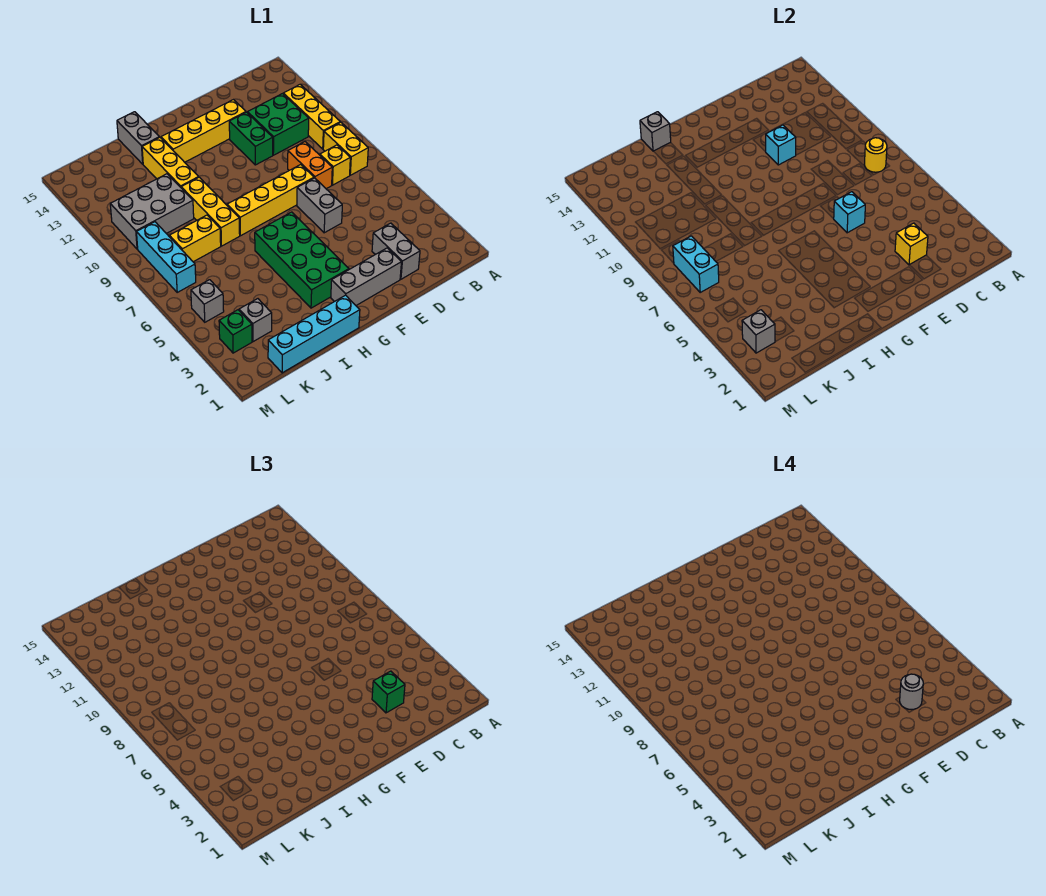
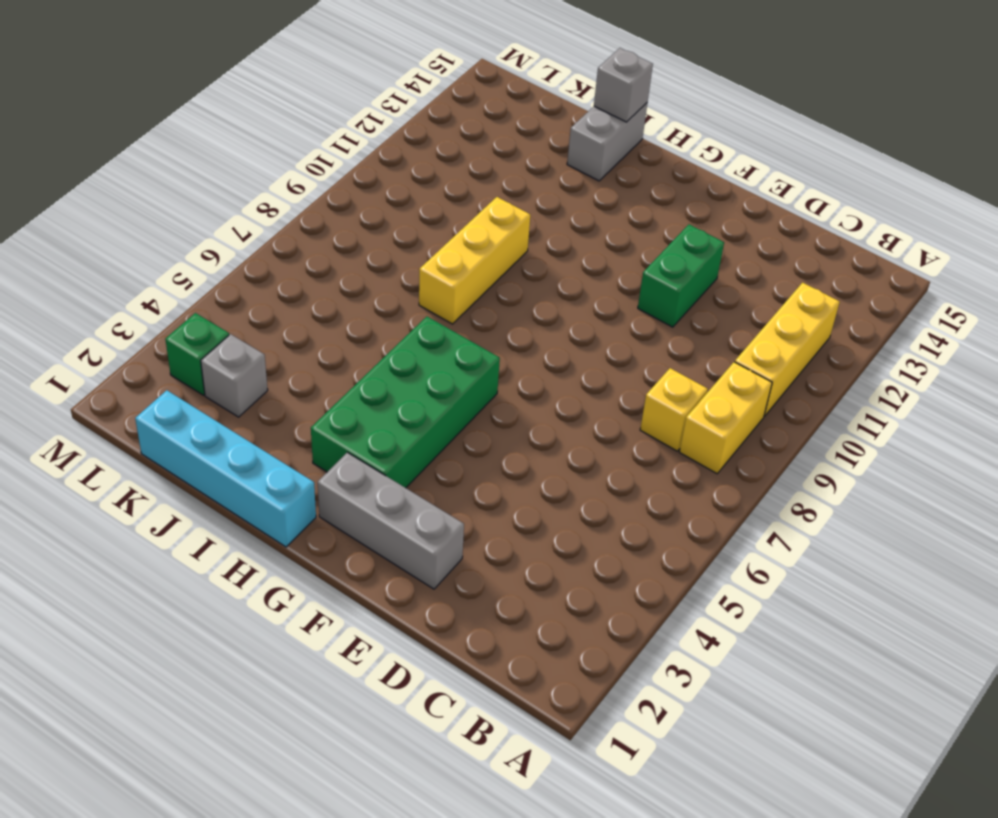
none -> green 2x2 brick [248,93,309,155]
none -> grey 1x2 brick [372,223,420,279]
none -> orange 1x2 brick [288,142,332,189]
none -> grey 1x2 brick [297,178,342,233]

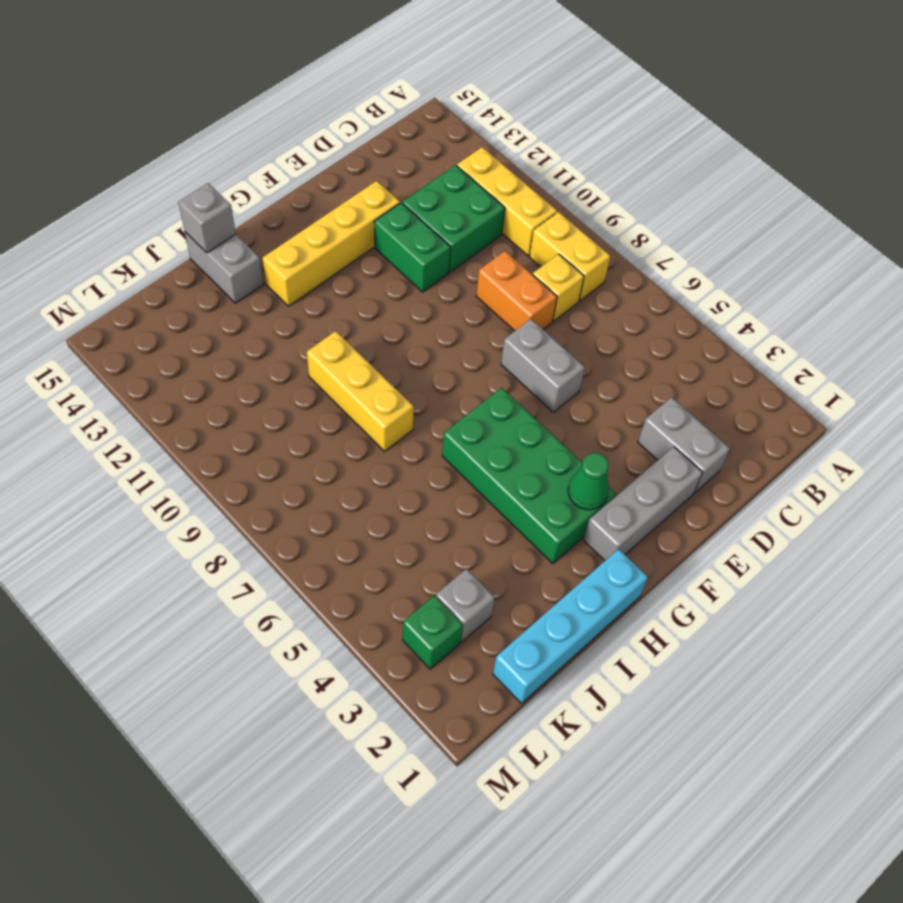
green 1x1 cone [568,453,609,510] -> none
none -> yellow 1x4 brick [227,165,314,236]
none -> yellow 1x3 brick [142,137,199,187]
none -> yellow 1x2 brick [169,215,221,262]
none -> grey 2x3 brick [110,174,194,249]

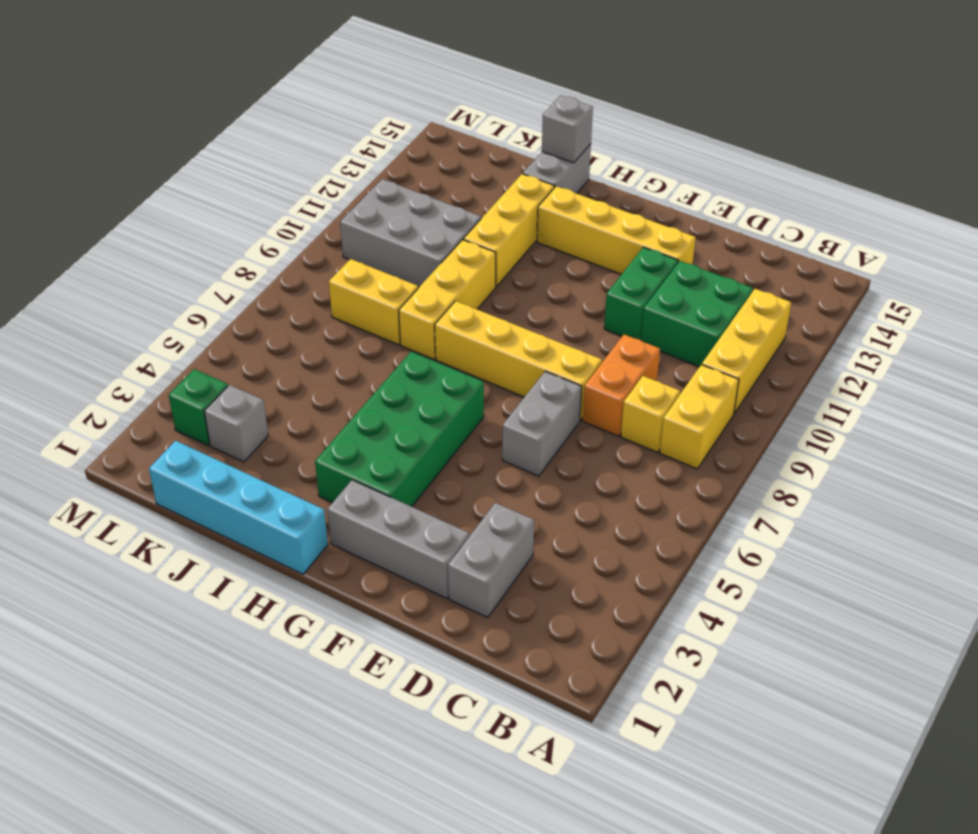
none -> grey 1x1 brick [191,280,224,322]
none -> cyan 1x3 brick [137,222,196,292]
none -> yellow 1x1 round brick [864,138,887,172]
none -> yellow 1x1 brick [895,223,928,265]

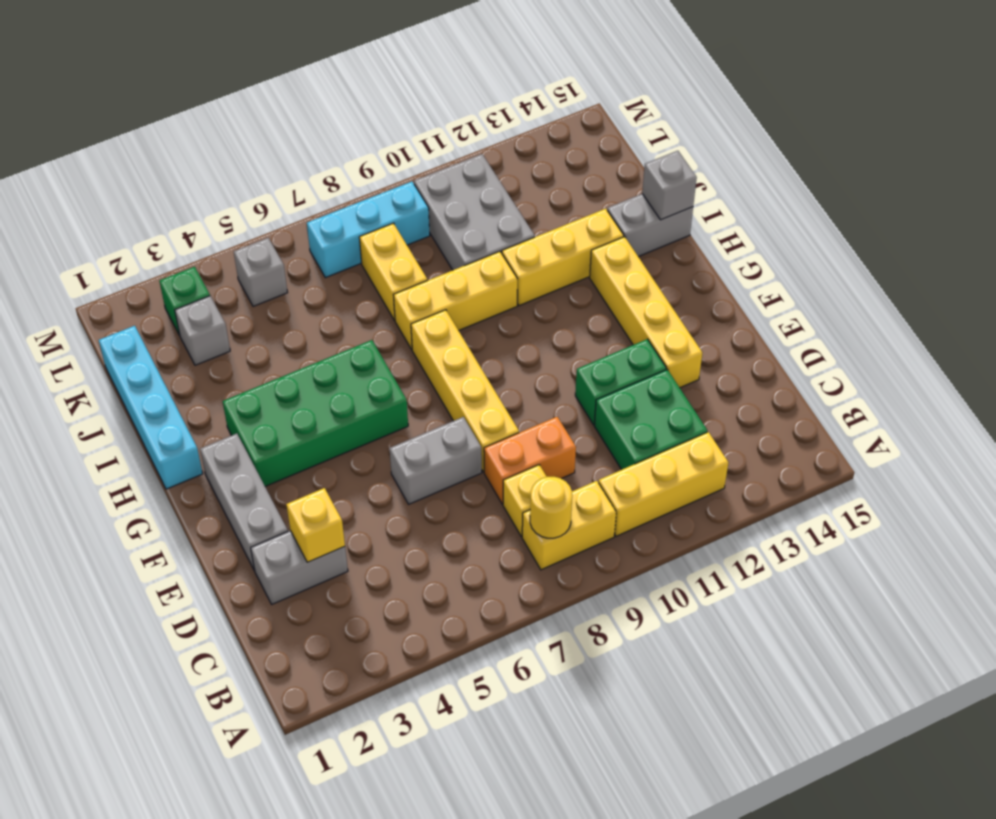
none -> cyan 1x1 brick [834,192,865,233]
none -> cyan 1x1 brick [766,125,796,165]
none -> grey 1x1 brick [742,310,775,353]
none -> cyan 1x2 brick [673,236,719,292]

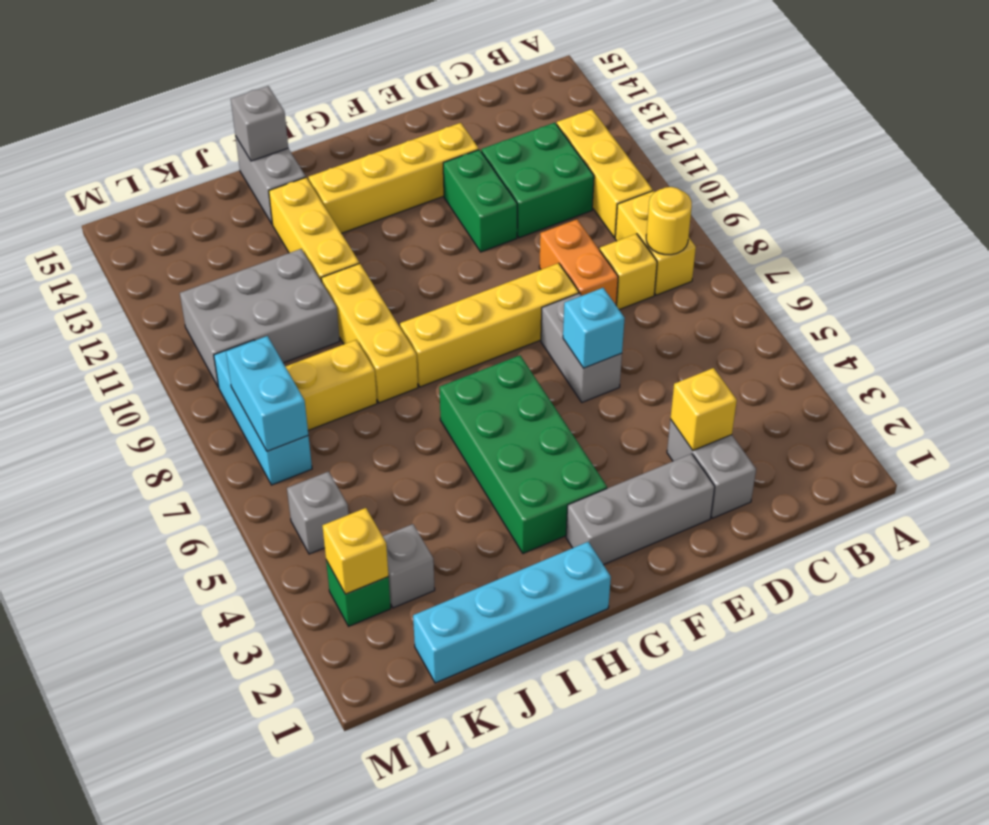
yellow 1x1 brick [322,508,388,594] -> grey 1x1 brick [742,310,775,353]
none -> cyan 1x1 brick [766,125,796,165]
none -> green 1x1 brick [372,671,405,713]
none -> grey 1x1 round brick [900,674,923,710]

